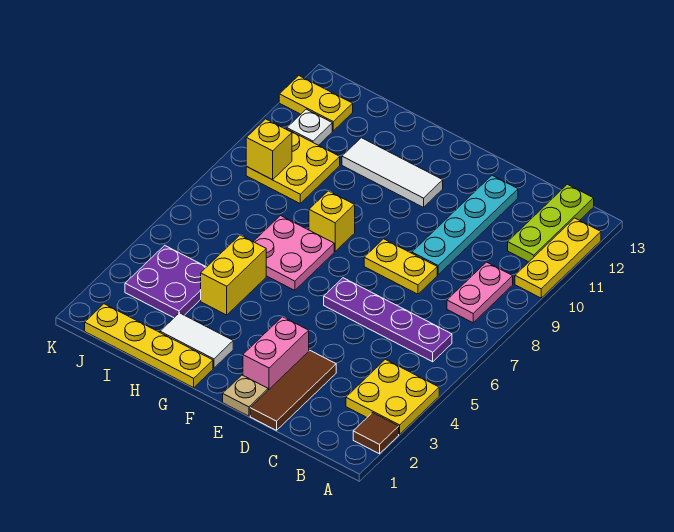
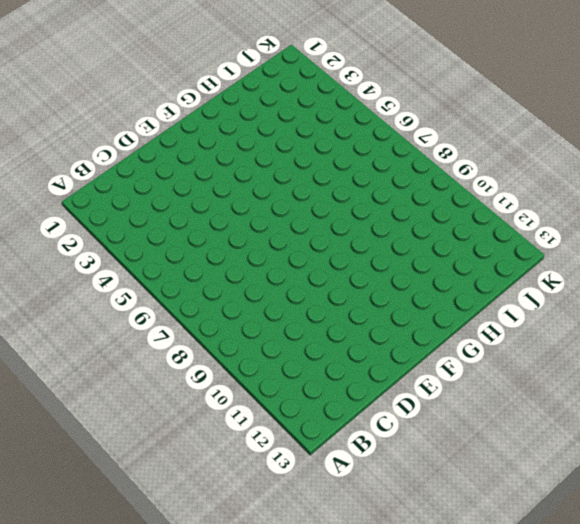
none -> brown 1x1 tile [353,413,399,454]
none -> yellow 2x2 plate [346,359,439,434]
none -> yellow 1x3 plate [515,218,601,298]

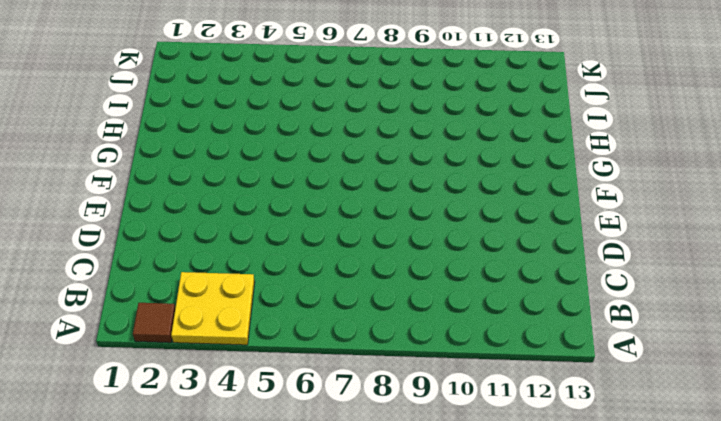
none -> yellow 1x3 plate [515,218,601,298]
none -> purple 1x4 plate [324,278,452,362]
none -> pink 1x2 plate [447,262,513,323]

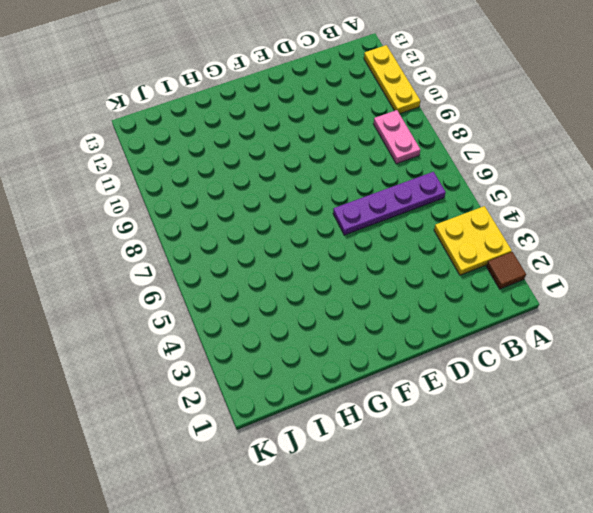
none -> lime 1x3 plate [508,184,594,262]
none -> brown 1x3 tile [250,351,336,430]
none -> yellow 1x2 plate [364,239,437,294]

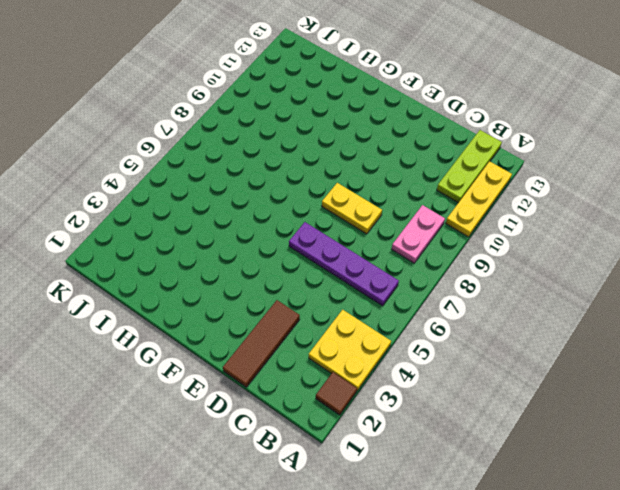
none -> cyan 1x4 plate [412,175,518,275]
none -> tan 1x1 plate [223,375,268,416]
none -> pink 1x2 brick [243,317,309,390]

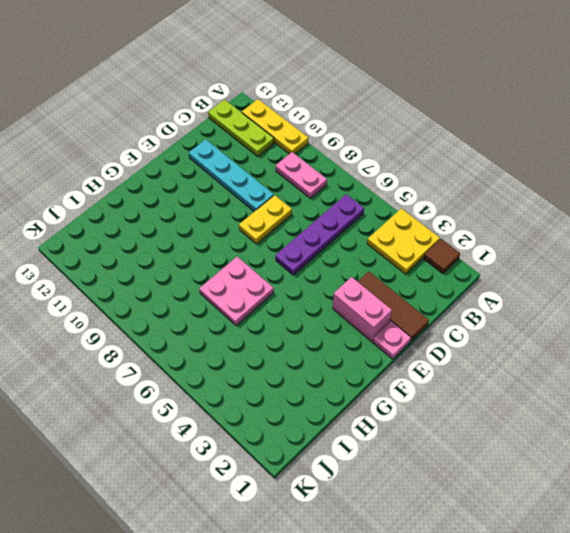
pink 1x1 plate [373,321,411,359] -> tan 1x1 plate [223,375,268,416]
none -> white 1x3 tile [342,138,443,207]
none -> yellow 1x4 plate [85,304,213,388]
none -> white 1x2 tile [160,313,233,368]

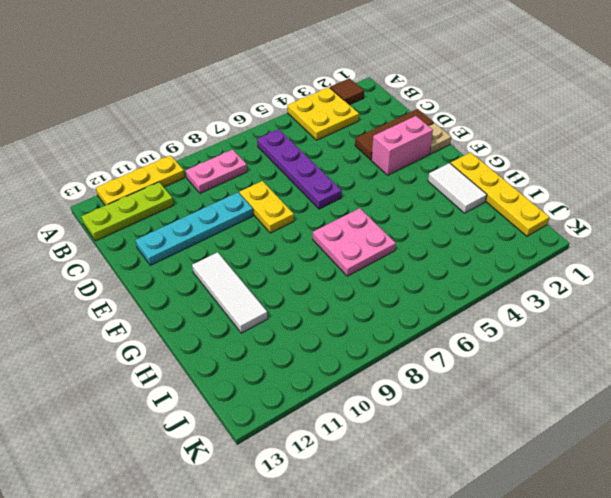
none -> yellow 1x1 brick [309,191,355,251]
none -> yellow 1x2 brick [201,235,266,315]
none -> purple 2x2 plate [125,245,206,318]

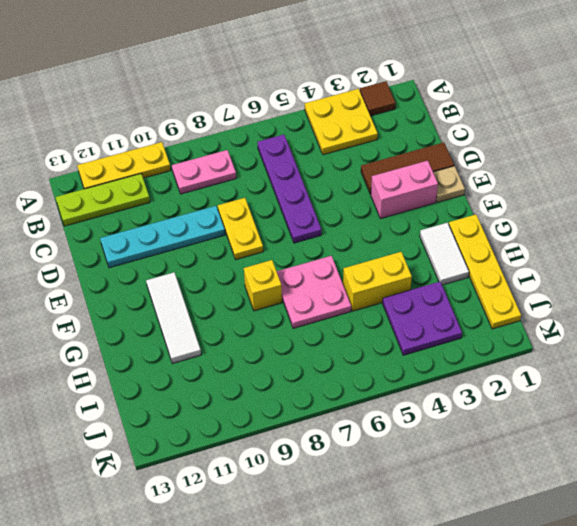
none -> yellow 2x2 plate [246,129,340,203]
none -> white 1x1 plate [287,109,332,145]
none -> yellow 1x2 plate [279,76,353,131]

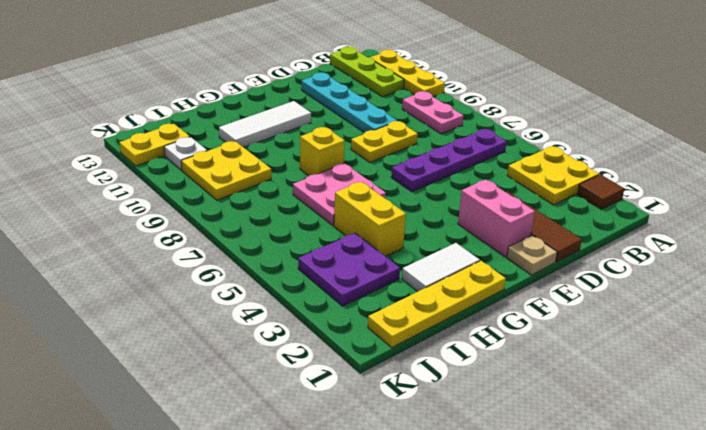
none -> yellow 1x1 brick [246,119,292,180]

